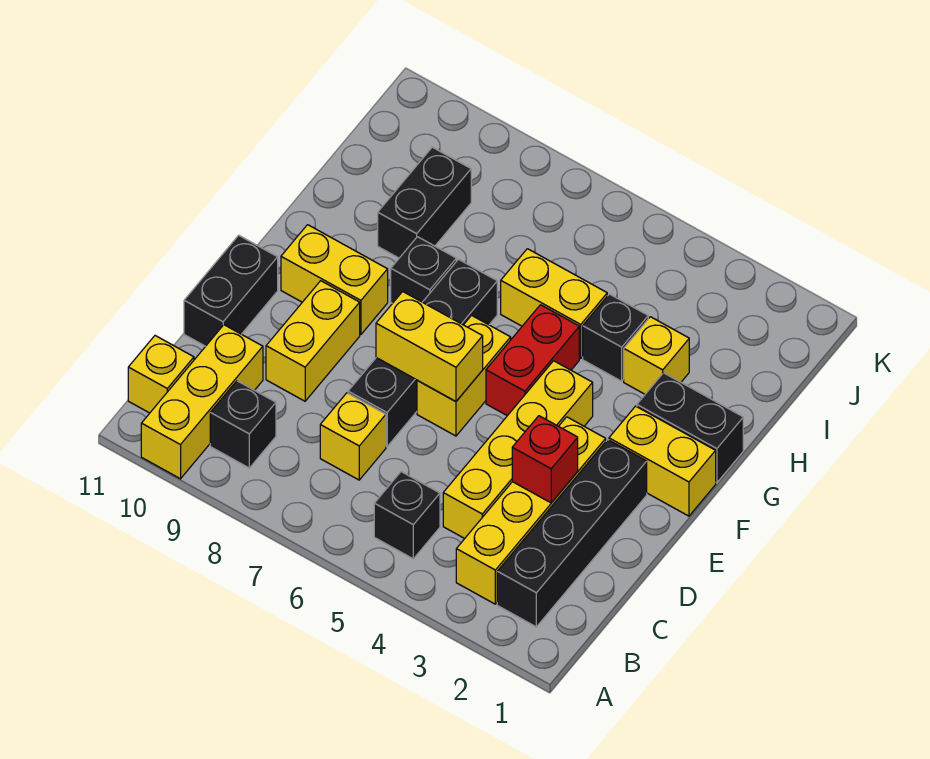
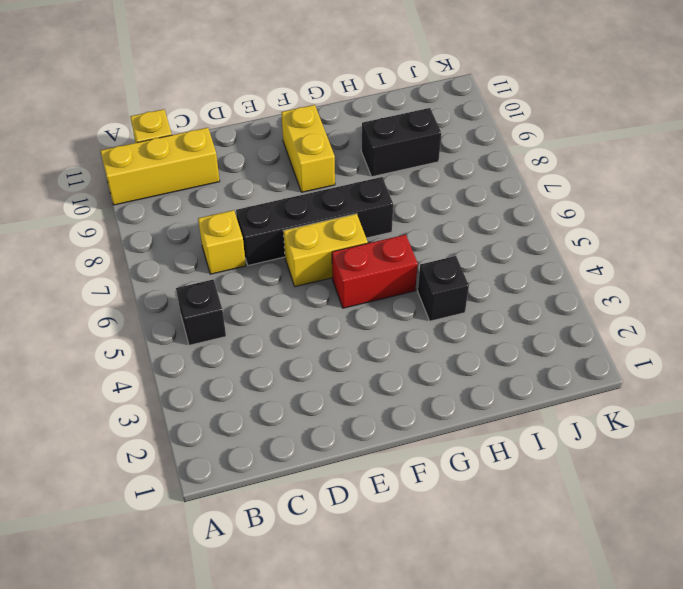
none -> black 1x4 brick [497,440,647,627]
none -> yellow 1x4 brick [456,417,606,604]
none -> black 1x1 brick [210,381,276,468]

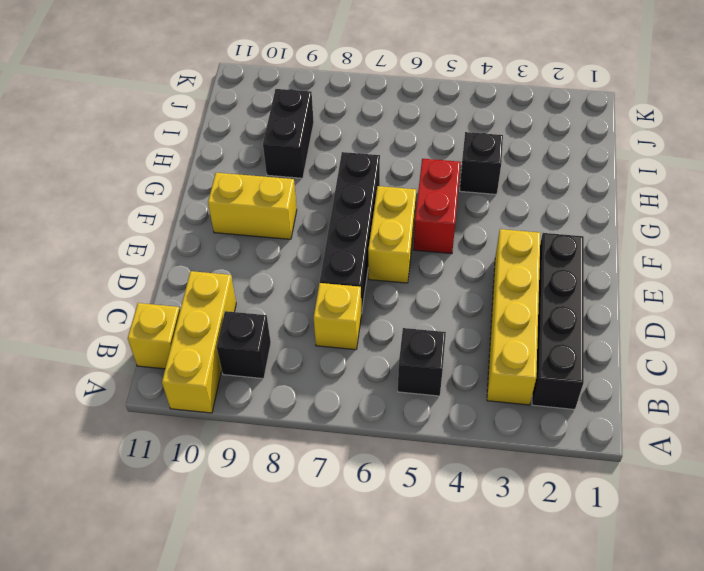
none -> yellow 1x4 brick [443,361,593,539]
none -> yellow 1x2 brick [266,281,360,401]
none -> black 1x2 brick [184,235,278,346]

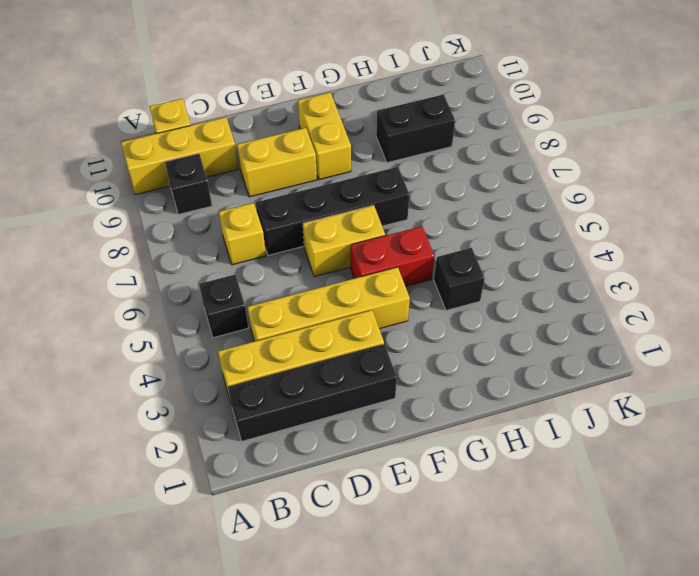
none -> black 1x2 brick [184,235,278,346]
none -> yellow 1x2 brick [609,406,716,516]
none -> black 1x2 brick [637,373,743,483]

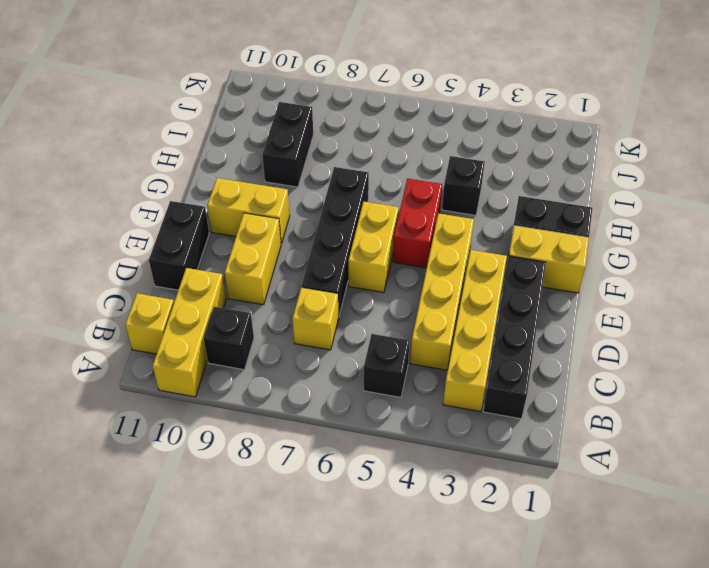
none -> black 1x1 brick [391,237,456,303]
none -> yellow 1x1 brick [624,317,689,394]
none -> yellow 1x2 brick [501,249,607,359]

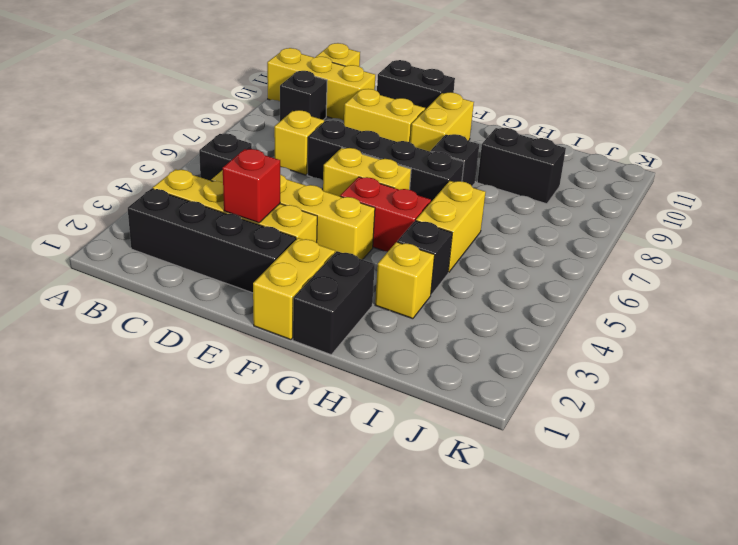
none -> yellow 1x2 brick [376,292,483,401]

